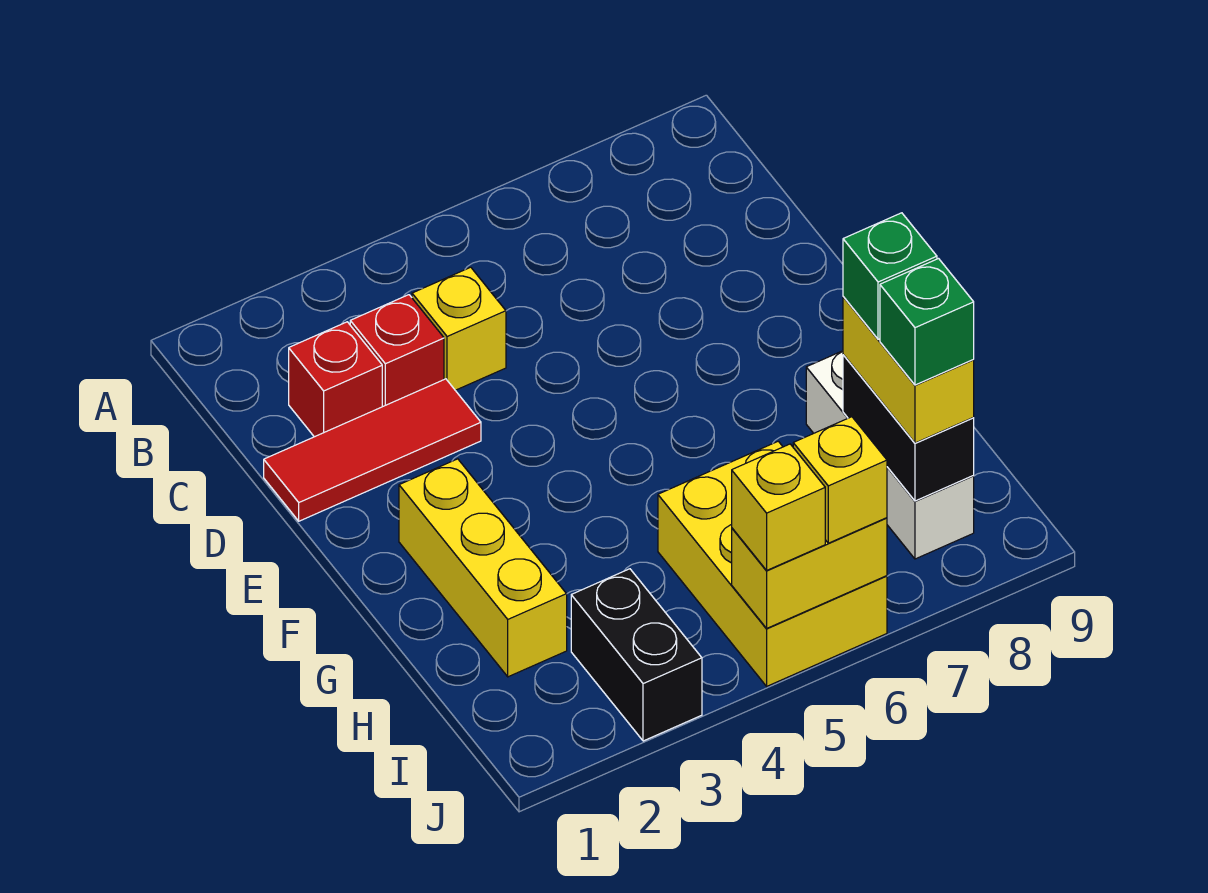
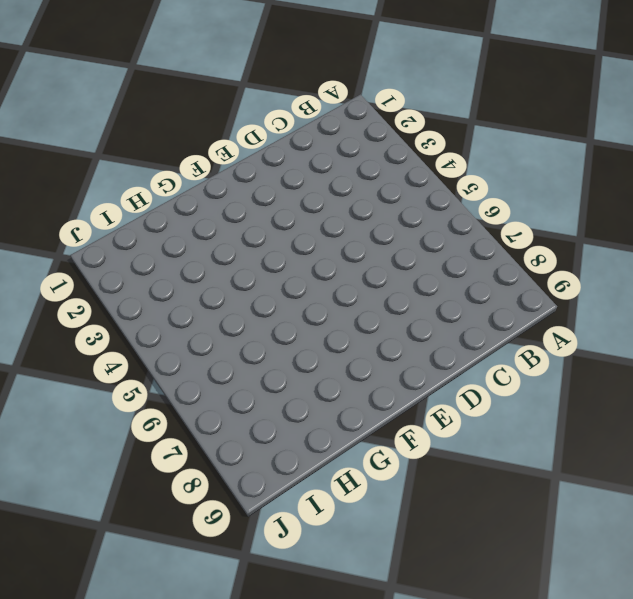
none -> red 1x1 brick [289,322,382,437]
none -> red 1x1 brick [350,295,444,407]
none -> yellow 1x1 brick [412,267,506,390]

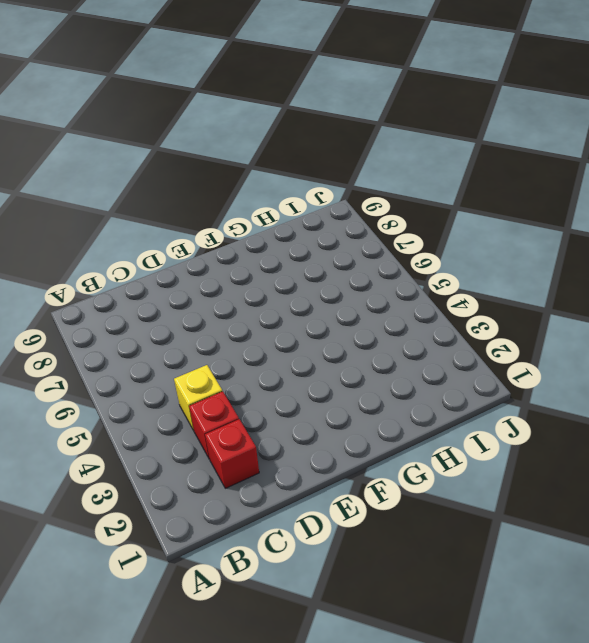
none -> red 1x3 tile [264,379,481,521]
none -> yellow 1x3 brick [399,459,567,677]
none -> white 1x3 brick [806,351,974,559]

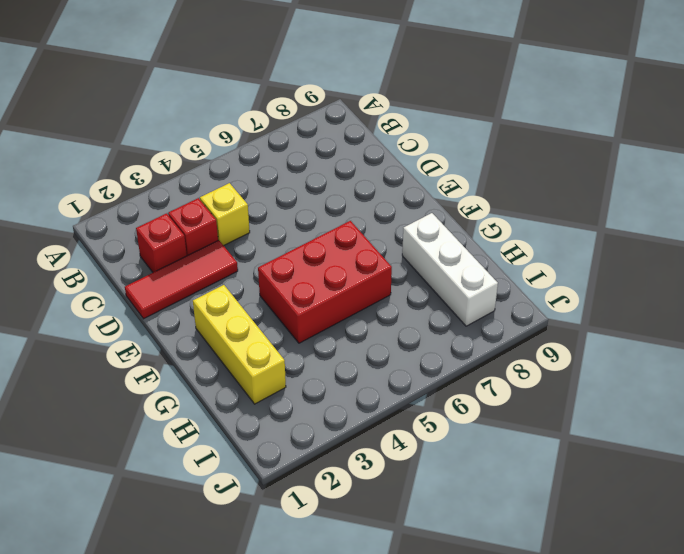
red 2x3 brick [258,221,392,343] -> none
none -> yellow 2x3 brick [658,441,887,686]
none -> black 1x2 brick [571,569,702,741]
none -> black 1x2 brick [843,355,974,501]

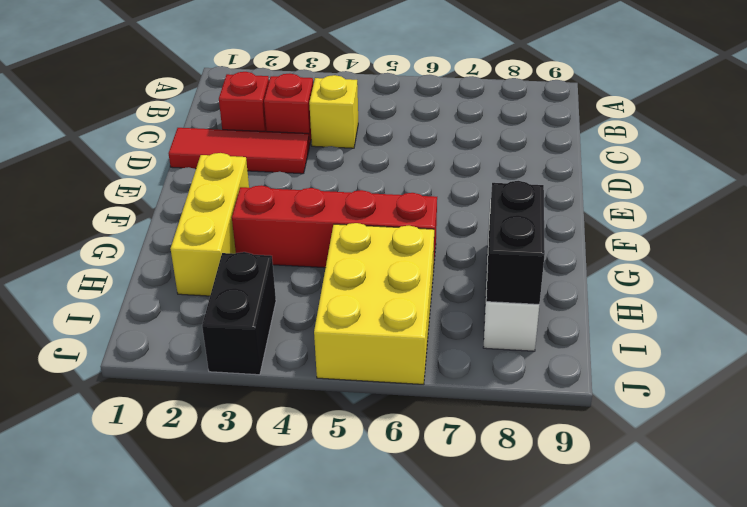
red 1x4 brick [232,185,437,272] -> none
none -> yellow 1x2 brick [732,518,887,629]
none -> yellow 1x2 brick [843,297,974,443]
none -> yellow 1x1 brick [732,444,825,571]

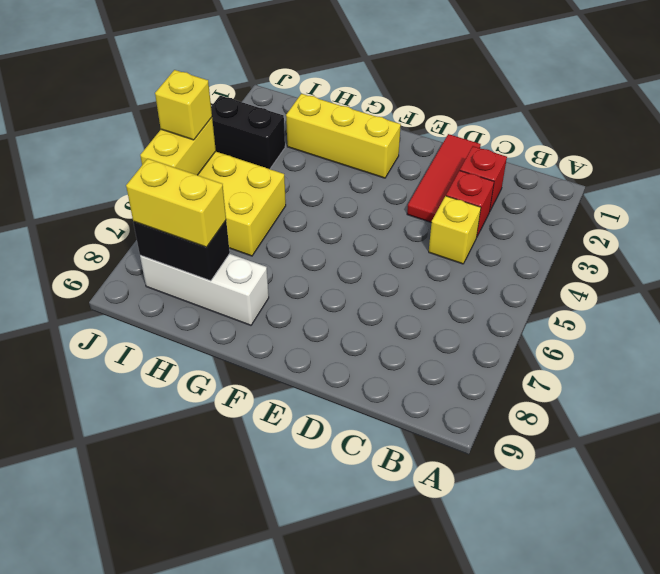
none -> yellow 1x1 brick [793,417,887,543]
none -> green 1x1 brick [843,213,937,339]
none -> green 1x1 brick [880,259,974,385]

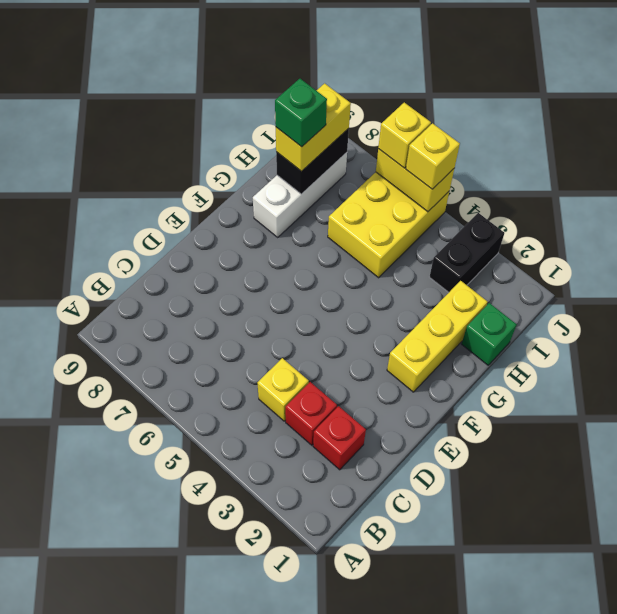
green 1x1 brick [462,303,517,365] -> green 1x1 brick moved to [880,259,974,385]
none -> red 1x3 tile [264,379,481,521]

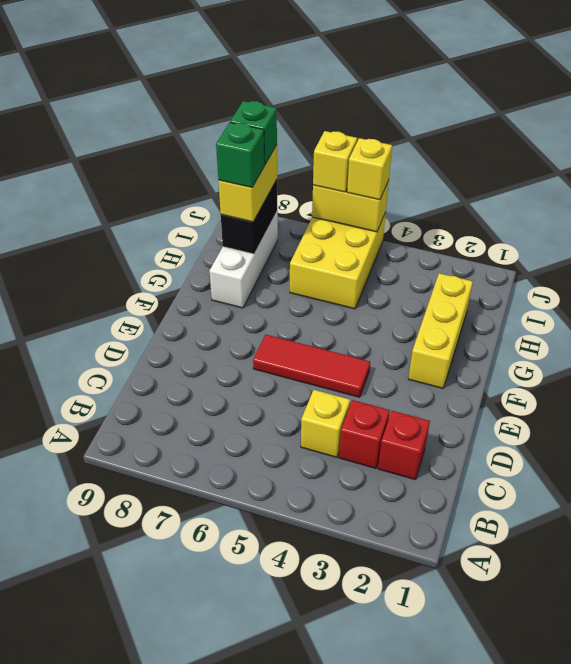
red 1x3 tile [253,334,370,397] -> red 1x3 tile moved to [264,379,481,521]
none -> black 1x2 brick [571,569,702,741]

